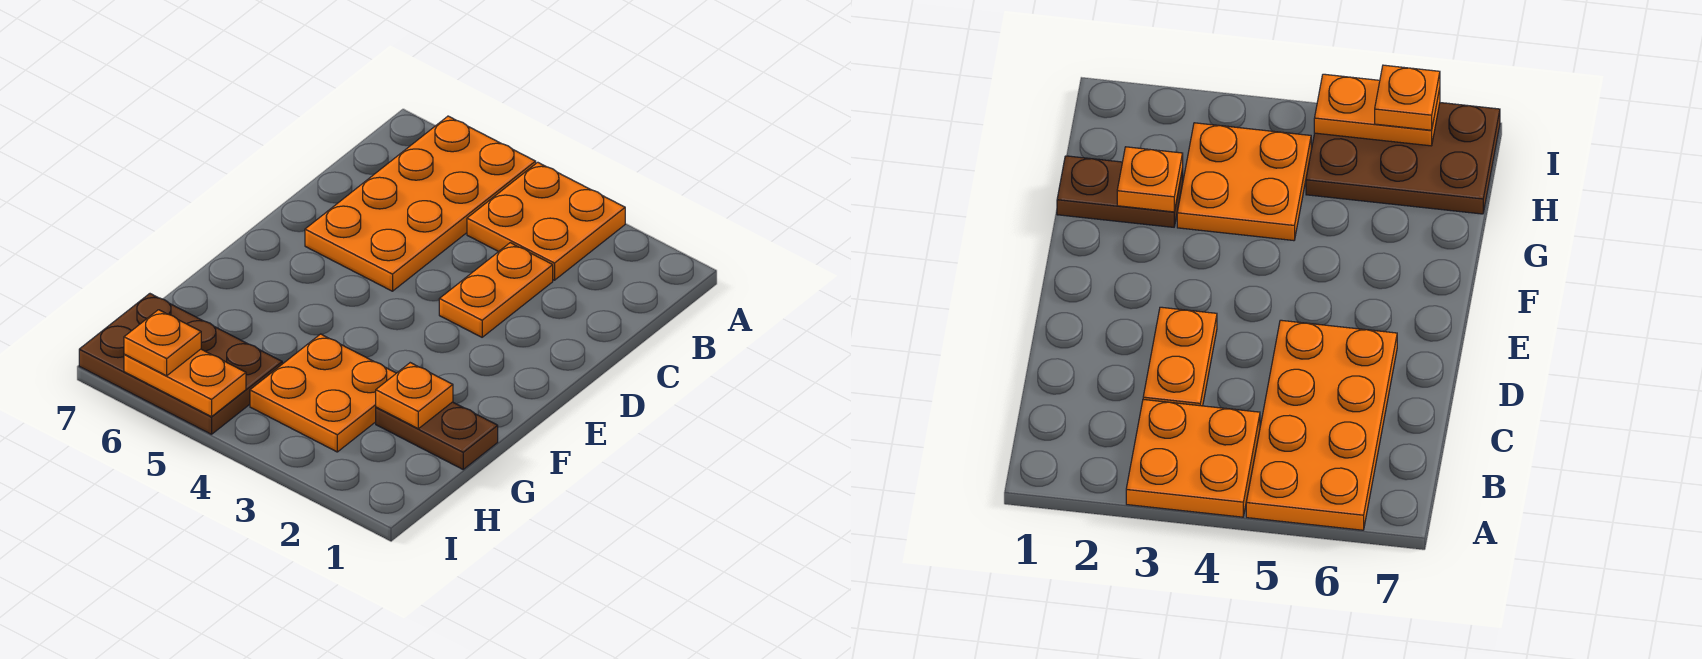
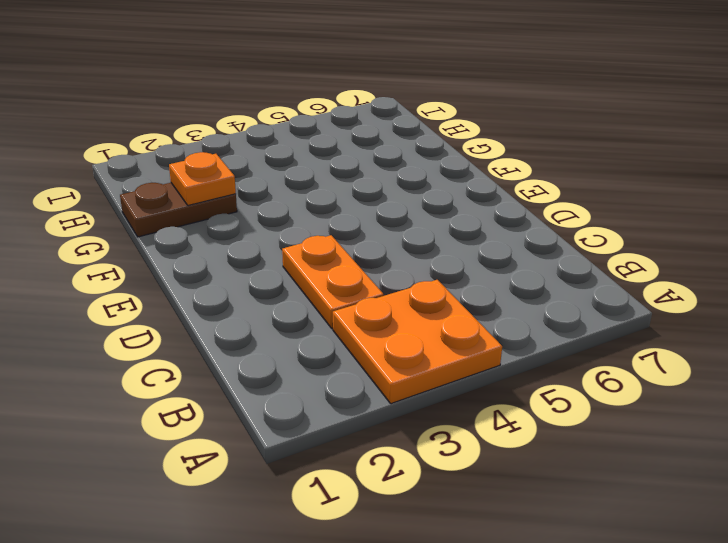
none -> orange 2x4 plate [305,116,536,291]
none -> orange 2x2 plate [250,334,396,452]

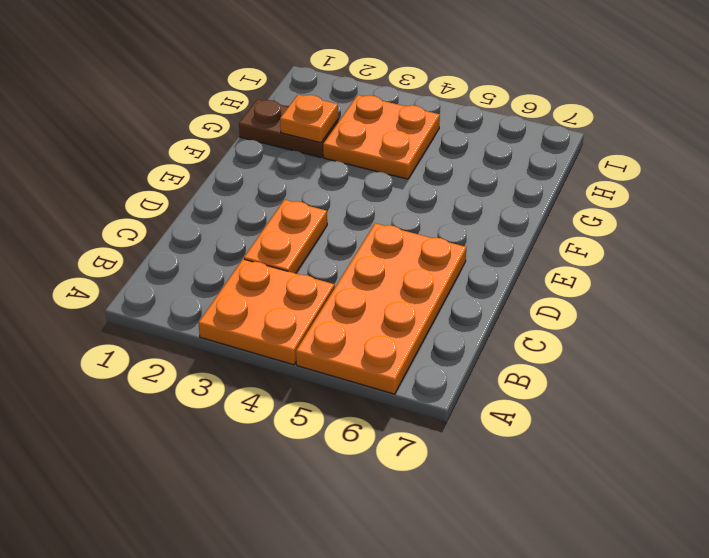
none -> brown 2x3 plate [79,294,282,434]
none -> orange 1x2 plate [124,349,246,417]

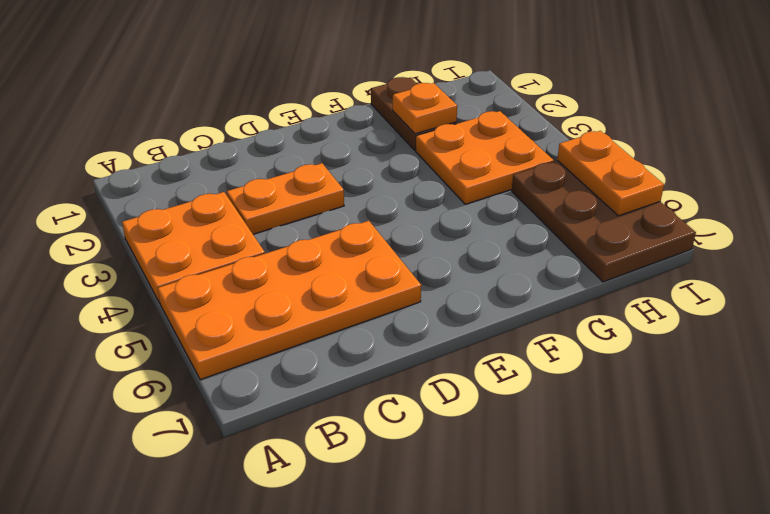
none -> orange 1x1 plate [124,310,201,376]

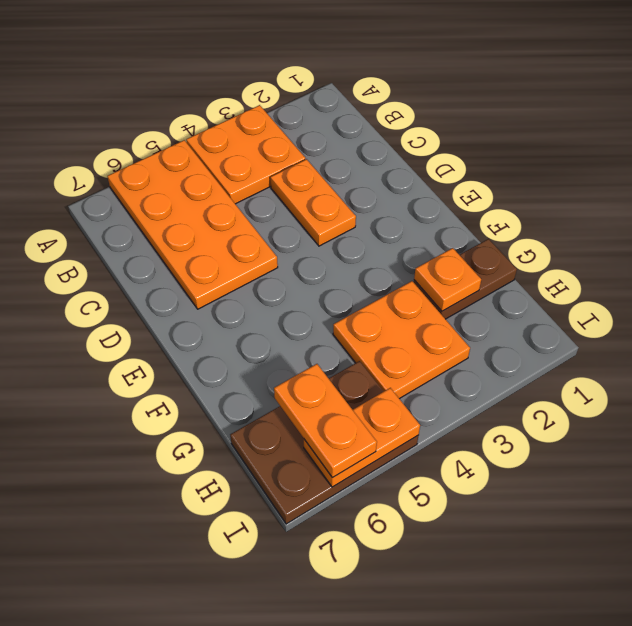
orange 1x2 plate [274,364,377,478] -> orange 1x1 plate [124,310,201,376]

